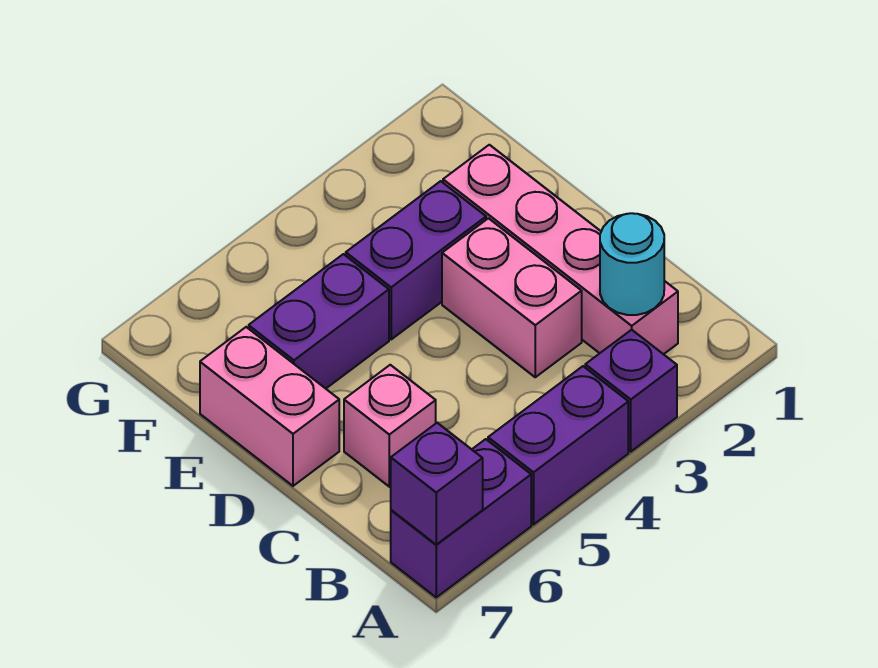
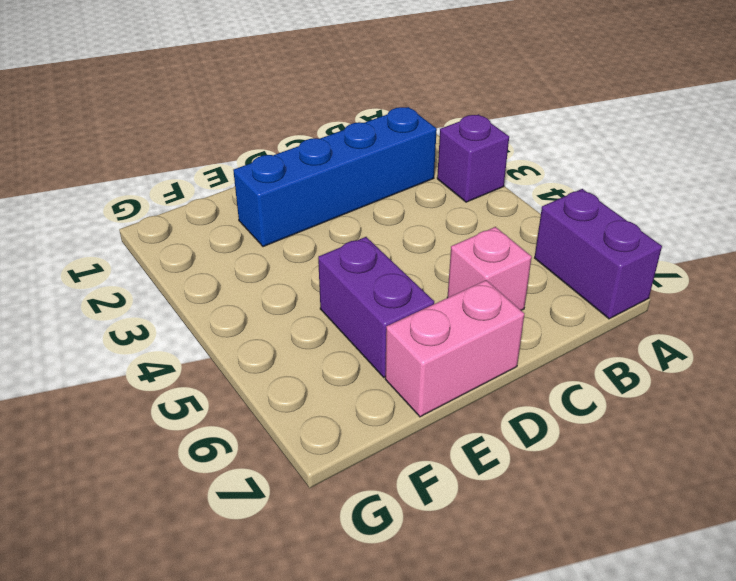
blue 1x4 brick [233,107,437,247] -> pink 1x4 brick [443,145,678,354]
none -> purple 1x2 brick [488,366,628,525]
none -> pink 1x2 brick [442,218,582,377]

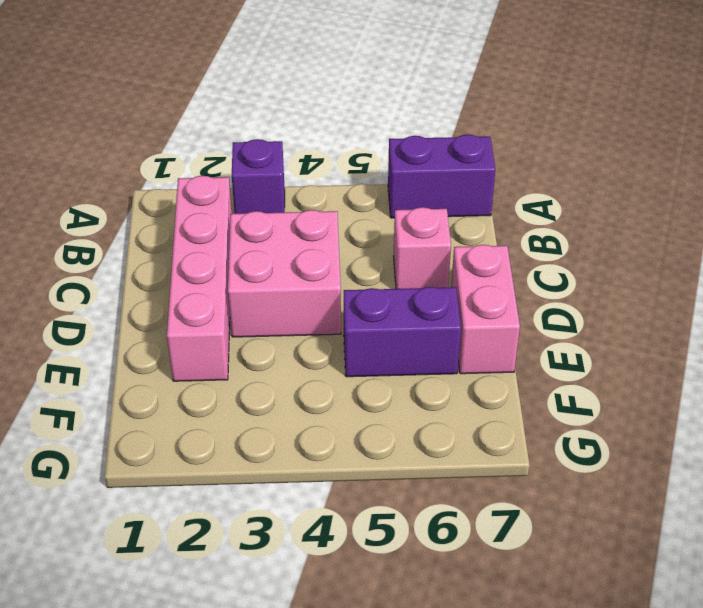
pink 2x2 brick [228,210,341,337] -> pink 1x2 brick [442,218,582,377]
none -> purple 1x2 brick [488,366,628,525]
none -> purple 1x2 brick [346,181,486,339]

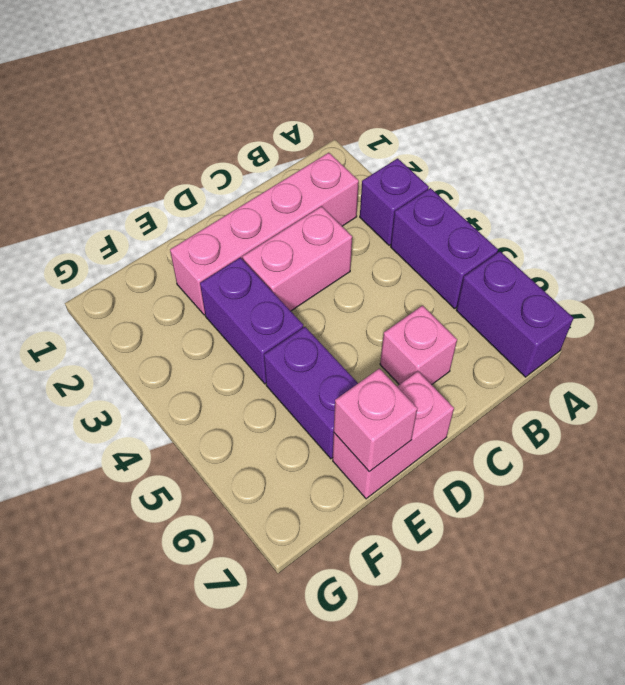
pink 1x1 brick [334,368,418,472] -> none
none -> purple 1x1 brick [391,423,483,545]
none -> cyan 1x1 round brick [600,213,664,315]

